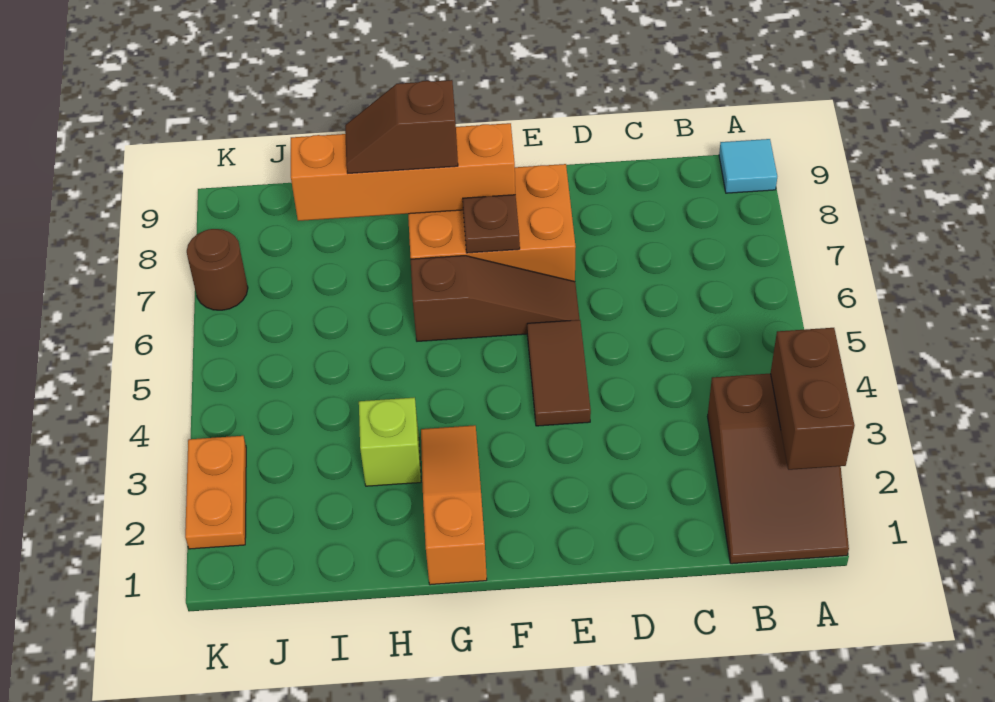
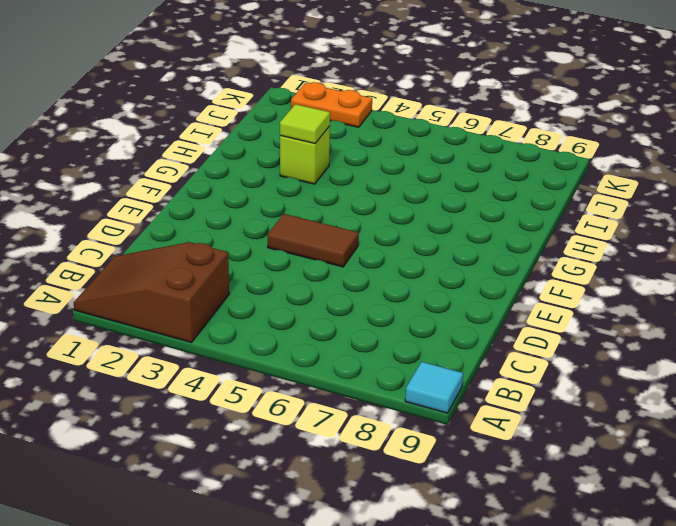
lime 1x1 tile [280,104,330,143] -> none
none -> brown 1x3 slope [411,256,580,341]
none -> orange 2x3 brick [408,164,576,281]
none -> orange 1x3 slope [421,425,487,585]

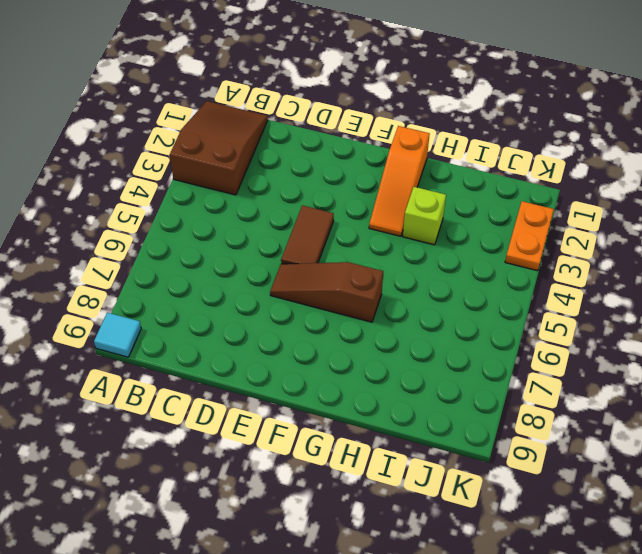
none -> orange 2x3 brick [408,164,576,281]
none -> brown 1x1 round brick [187,229,248,310]
none -> brown 1x2 brick [771,328,855,470]

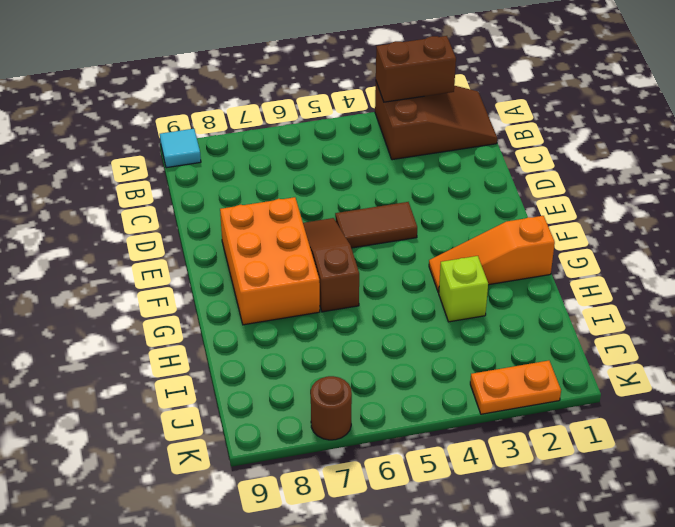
none -> brown 1x1 plate [463,195,520,253]
none -> orange 1x4 brick [291,123,515,221]
none -> brown 1x2 slope [345,80,458,173]

